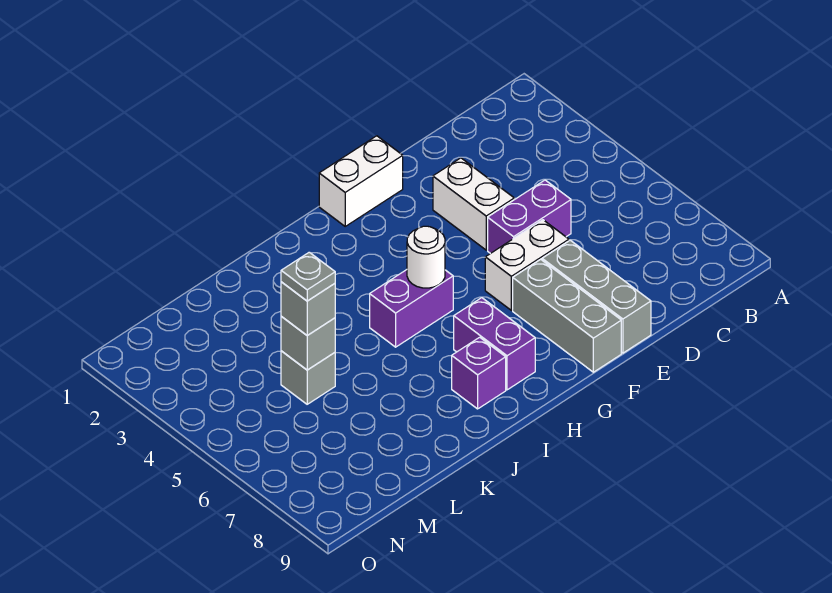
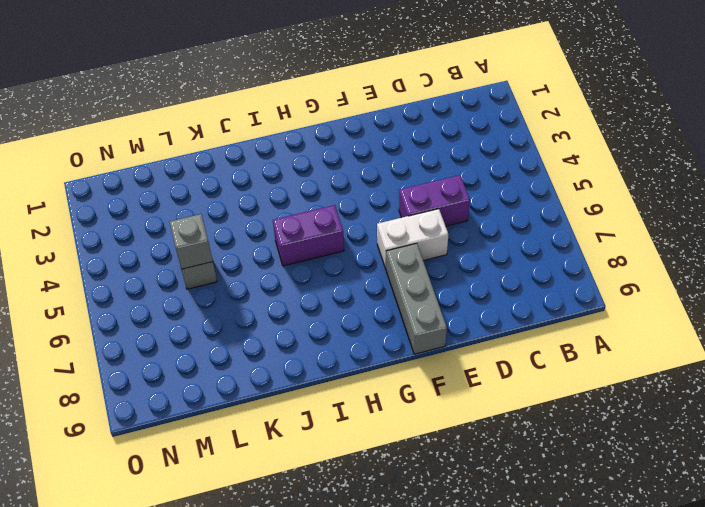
none -> white 1x2 brick [433,158,514,250]
none -> grey 1x3 brick [542,240,651,353]
none -> white 1x2 brick [319,136,403,226]

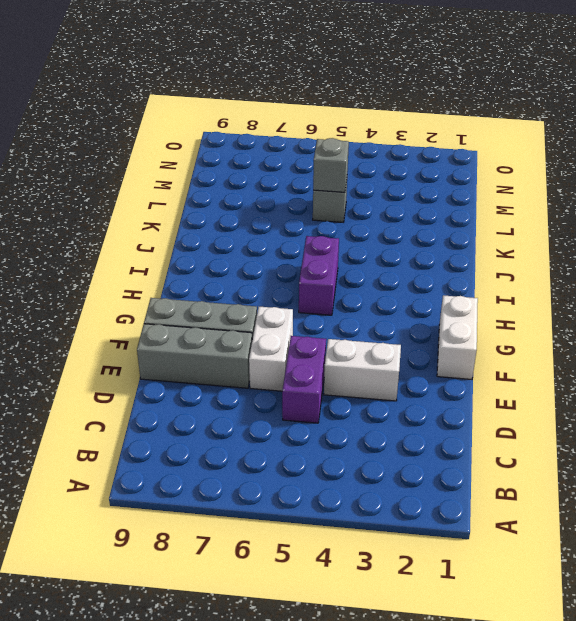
none -> purple 1x2 brick [454,298,535,390]
none -> purple 1x1 brick [452,337,506,409]
none -> white 1x1 round brick [407,226,445,288]

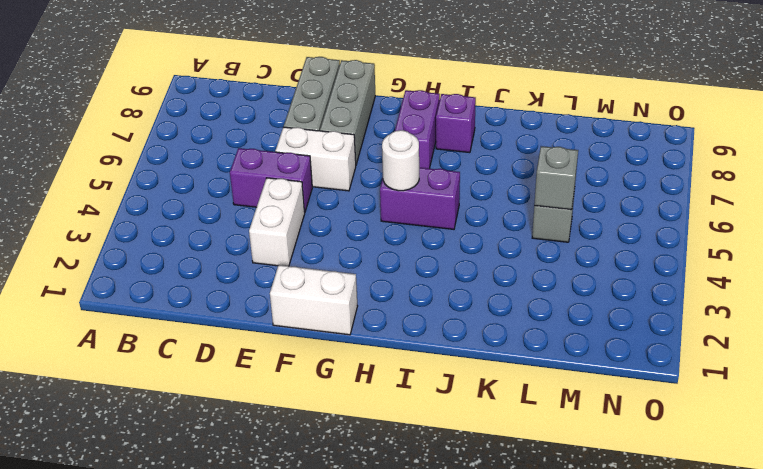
none -> grey 1x1 brick [281,282,335,335]
none -> grey 1x1 plate [281,252,335,301]

